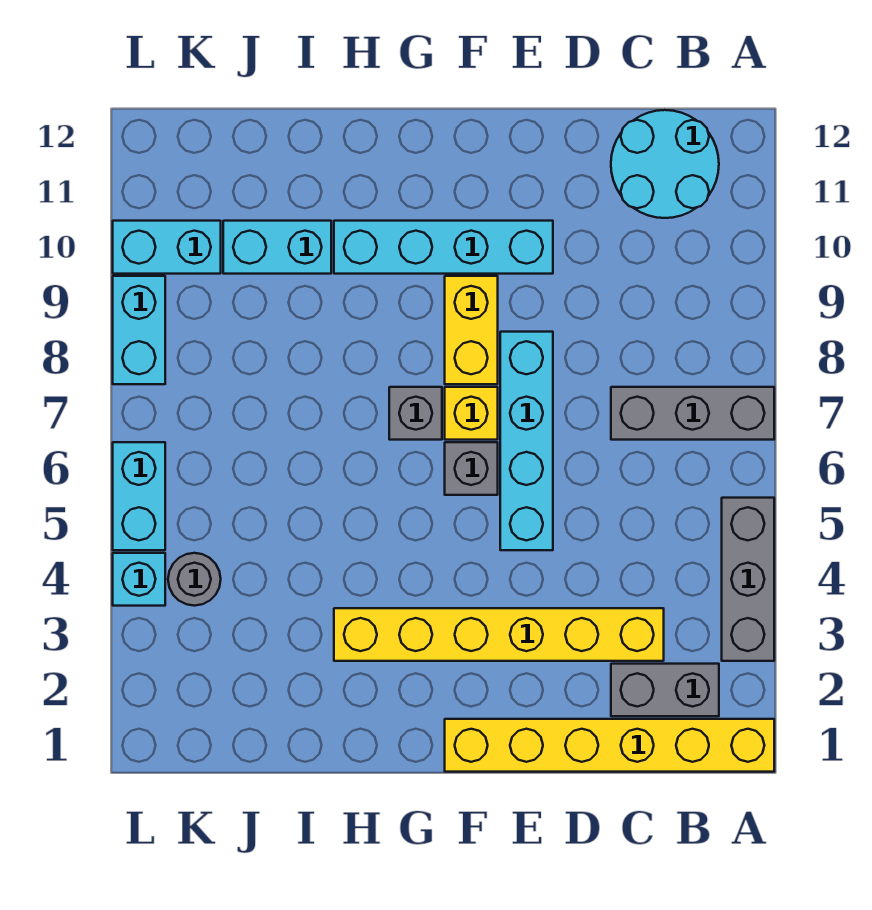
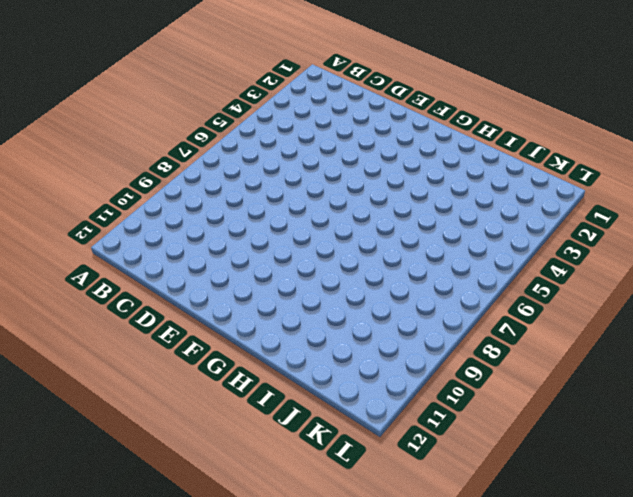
none -> yellow 1x6 brick [445,719,774,772]
none -> grey 1x3 brick [722,498,774,661]
none -> grey 1x3 brick [611,387,774,440]

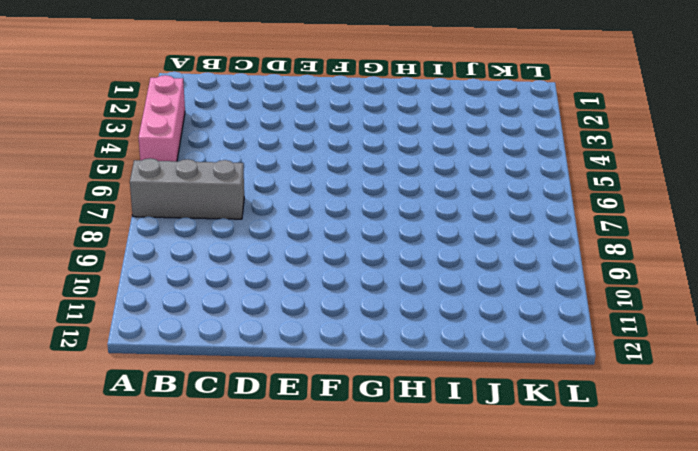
pink 1x3 brick [139,75,185,161] -> grey 1x3 brick [722,498,774,661]
none -> yellow 1x6 brick [445,719,774,772]
none -> grey 1x2 brick [611,664,719,716]
none -> cyan 2x2 round brick [611,110,719,218]

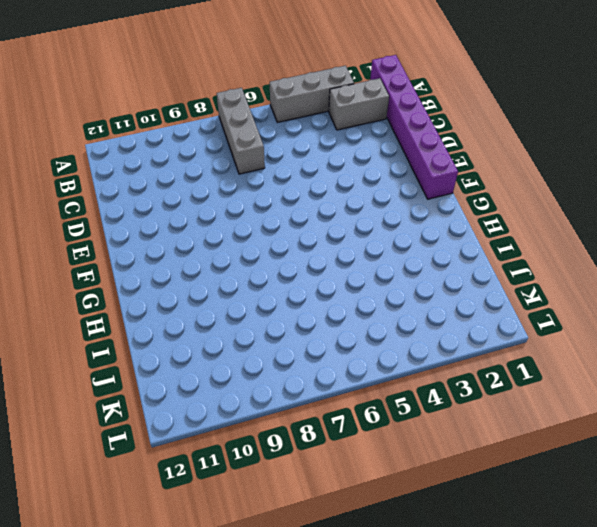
purple 1x6 brick [370,55,458,199] -> yellow 1x6 brick [445,719,774,772]
grey 1x2 brick [329,78,389,130] -> grey 1x2 brick turned to [611,664,719,716]
none -> cyan 2x2 round brick [611,110,719,218]
none -> yellow 1x6 brick [334,608,664,661]
none -> cyan 1x4 brick [500,332,553,550]

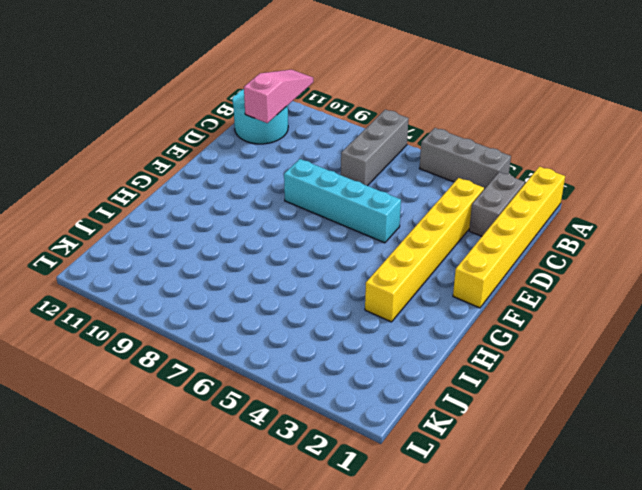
pink 1x3 slope [244,70,313,123] -> none
none -> cyan 1x4 brick [334,221,553,274]
none -> grey 1x1 brick [445,442,498,495]
none -> yellow 1x1 brick [445,387,498,440]

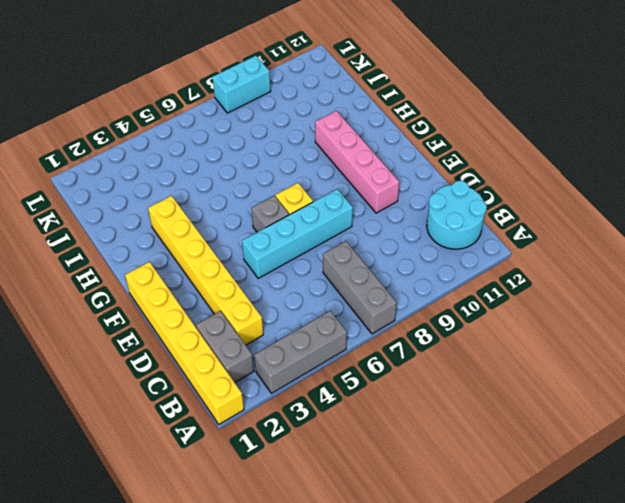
pink 1x4 brick [315,111,399,213] -> cyan 1x4 brick [334,221,553,274]
none -> yellow 1x2 brick [445,276,498,384]
none -> grey 1x1 brick [389,387,442,440]
none -> cyan 1x2 brick [223,221,331,274]

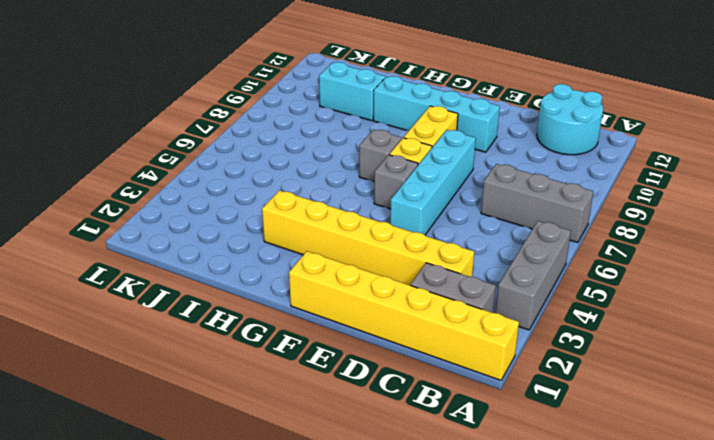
none -> grey 1x1 round brick [168,553,221,606]
none -> cyan 1x2 brick [113,221,221,274]
none -> cyan 1x1 brick [113,553,165,606]

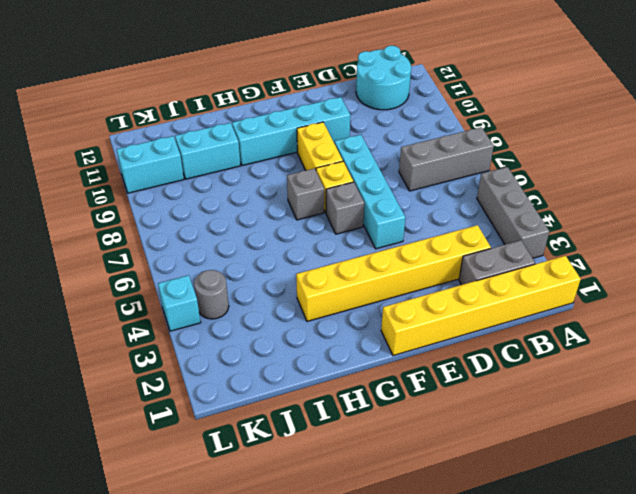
none -> cyan 1x2 brick [113,442,165,550]
none -> cyan 1x2 brick [113,276,165,384]

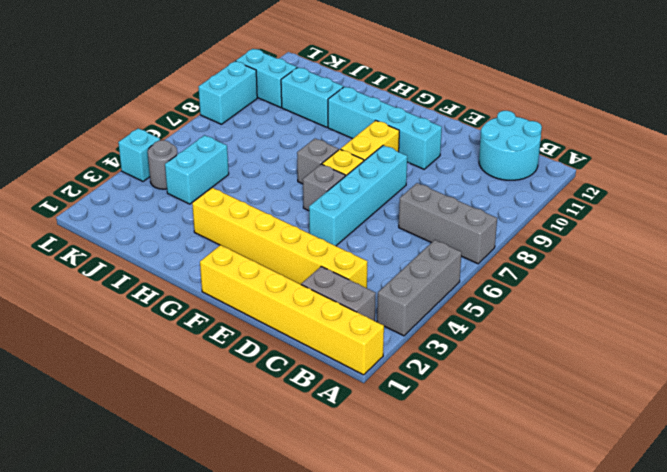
cyan 1x2 brick [165,135,229,204] -> cyan 1x2 brick moved to [113,442,165,550]

